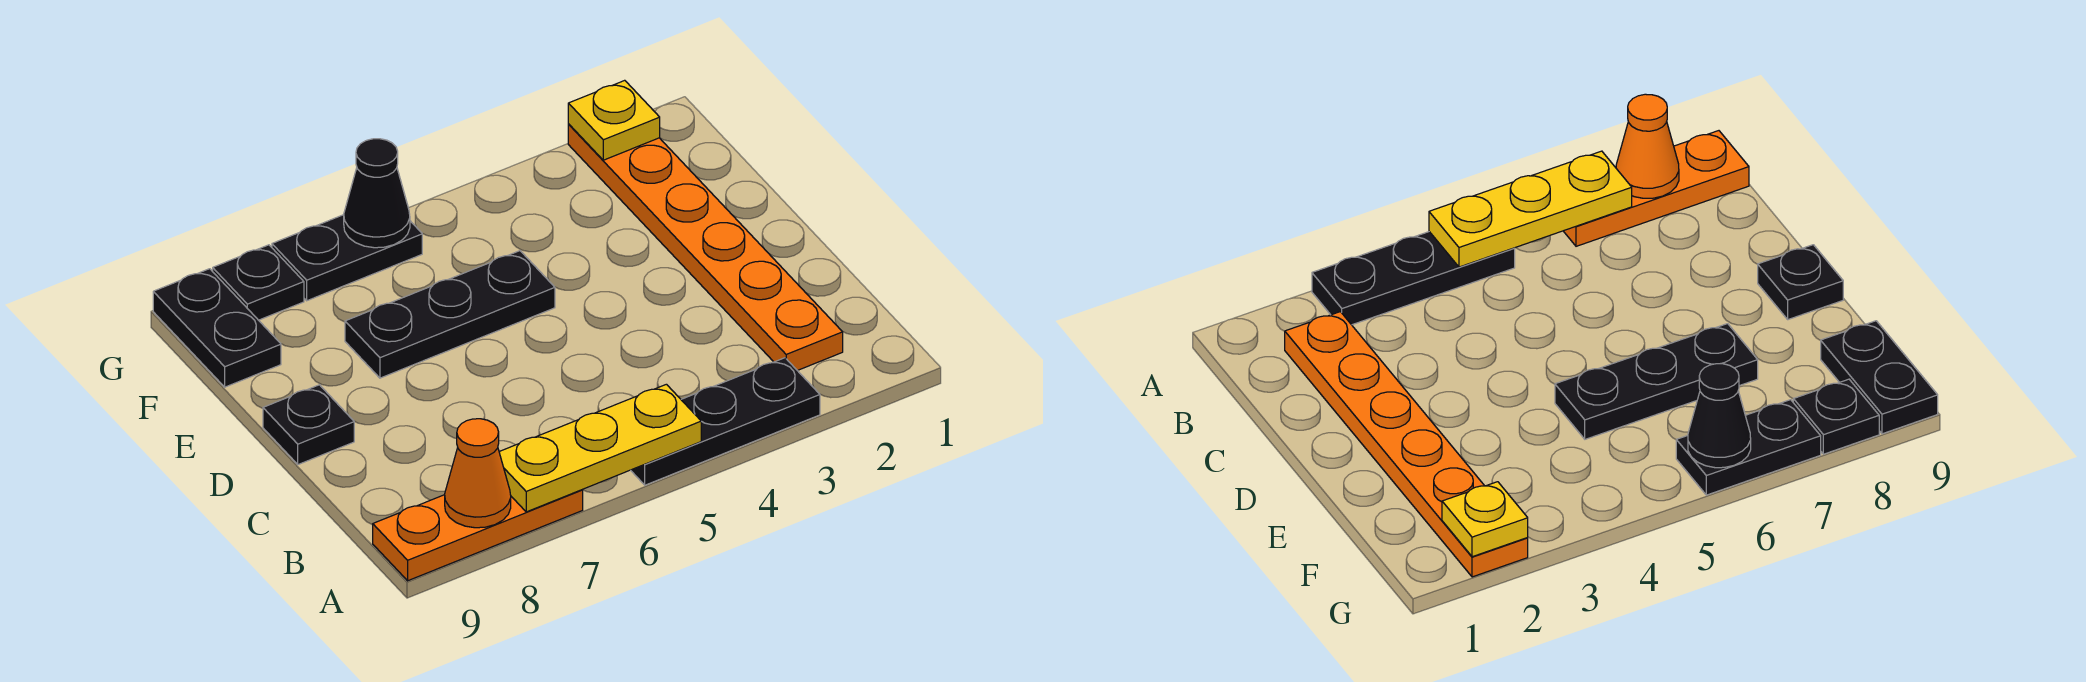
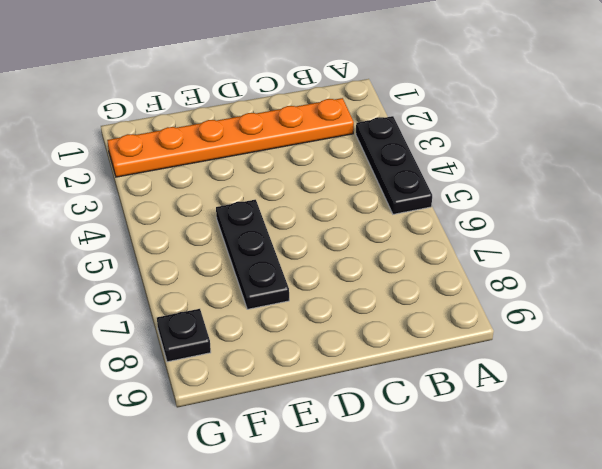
none -> orange 1x3 plate [373,490,583,581]
none -> black 1x1 plate [263,385,354,465]
none -> black 1x2 plate [153,269,281,387]

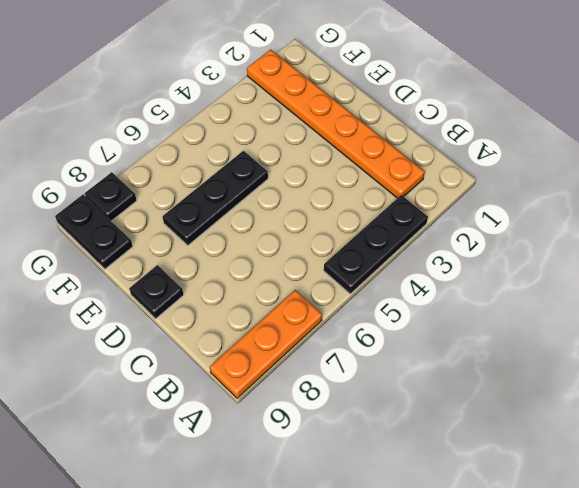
none -> black 1x2 plate [272,215,422,301]
none -> yellow 1x3 plate [499,384,701,512]
none -> orange 1x1 cone [445,419,511,528]

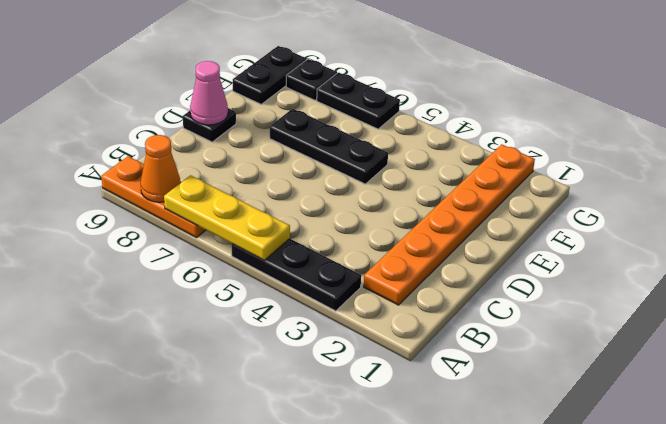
pink 1x1 cone [190,61,228,125] -> none
none -> yellow 1x1 plate [568,80,660,160]
none -> black 1x1 cone [344,139,410,248]

